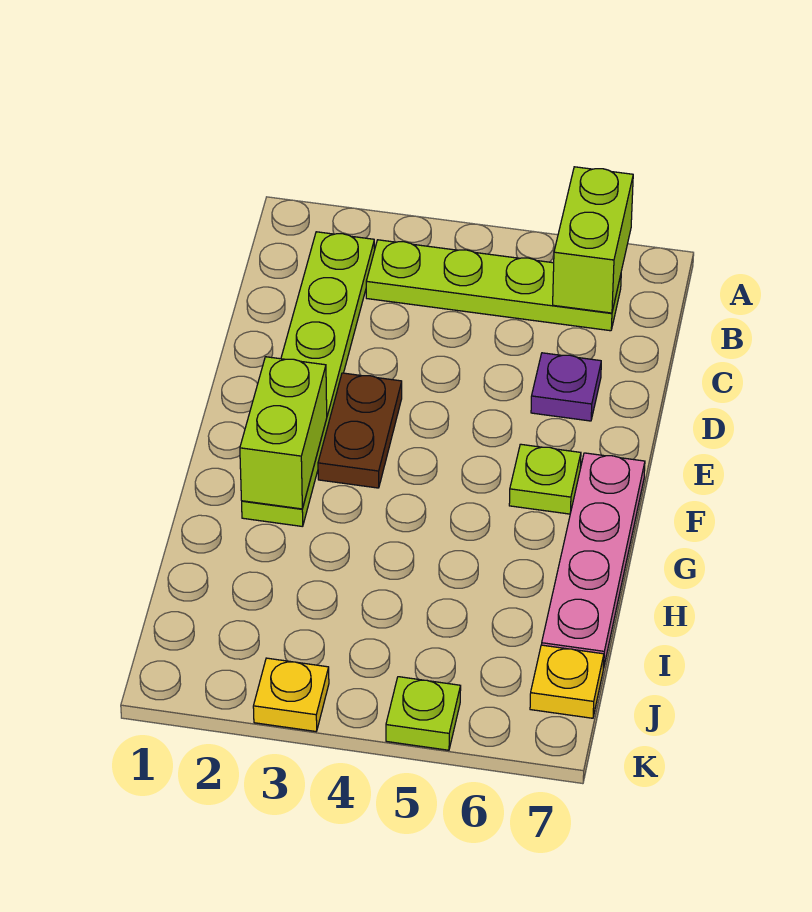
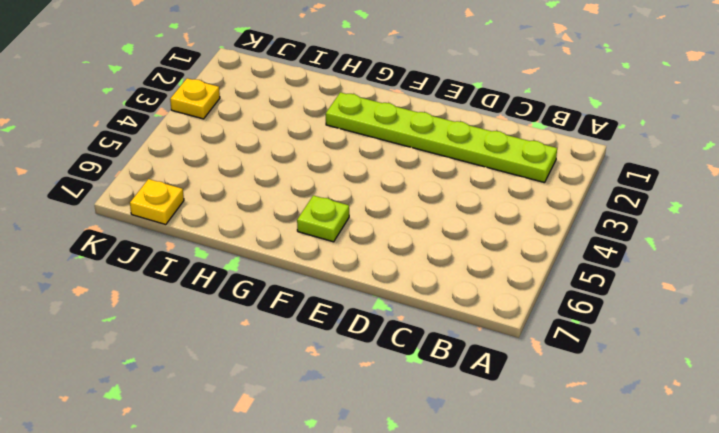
none -> lime 1x4 plate [366,240,621,331]
none -> purple 1x1 plate [531,353,601,421]

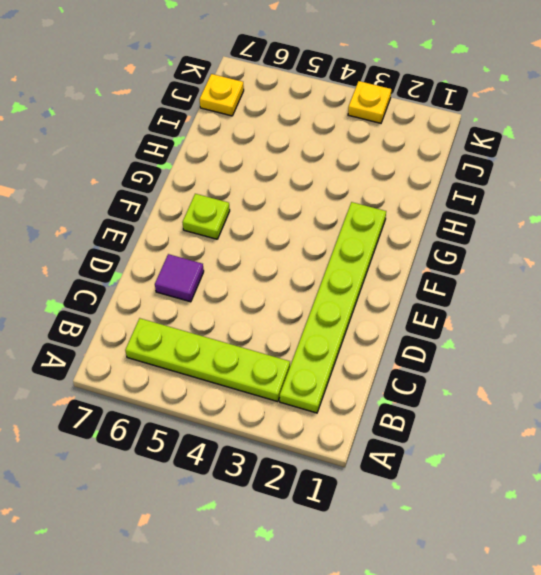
purple 1x1 tile [155,254,204,302] -> purple 1x1 plate [531,353,601,421]
none -> brown 1x2 plate [318,373,402,488]
none -> pink 1x4 plate [542,453,645,668]

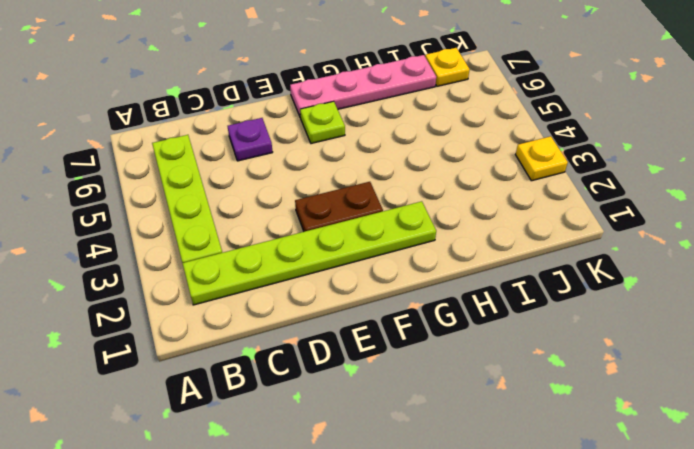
none -> lime 1x1 plate [386,677,461,750]
none -> lime 1x2 brick [553,167,633,313]

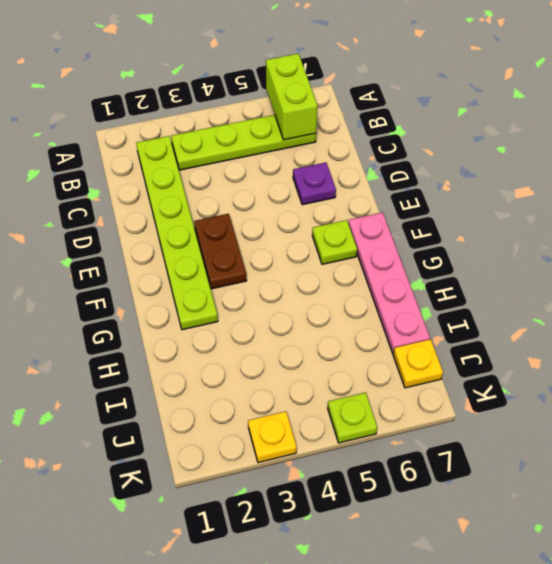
none -> lime 1x2 brick [240,357,327,509]

